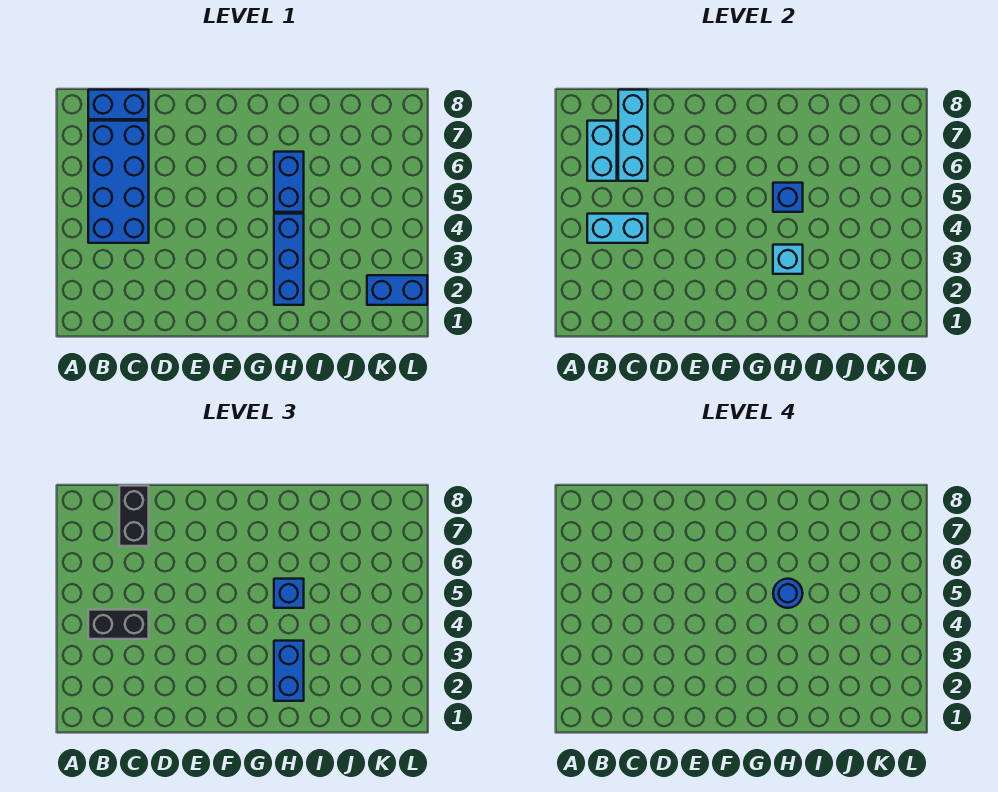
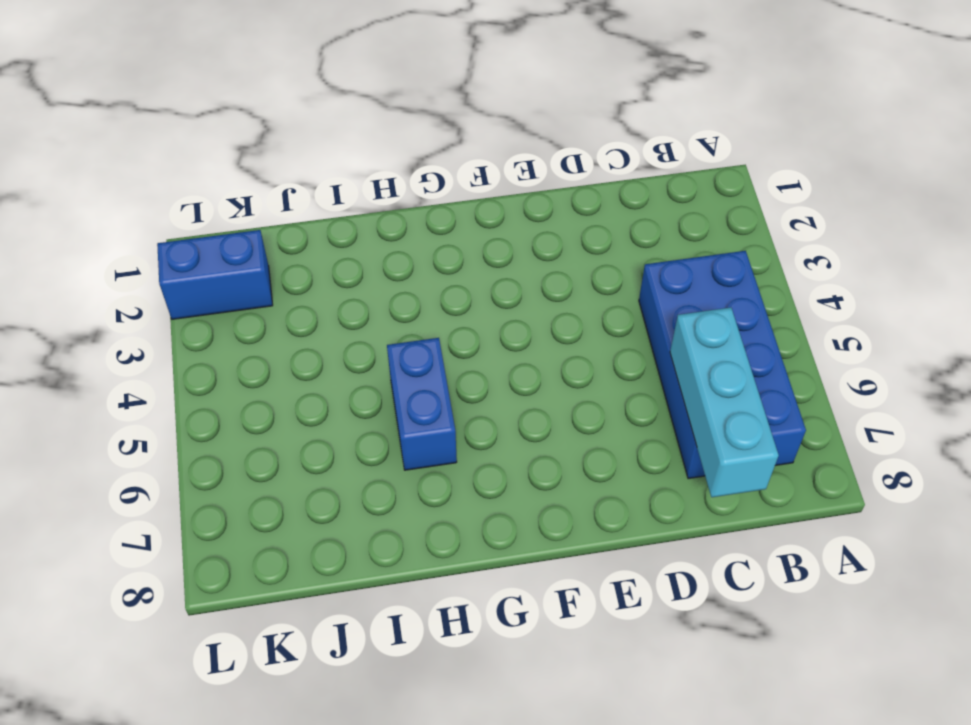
none -> blue 1x2 brick [88,90,149,119]
none -> blue 1x3 brick [274,214,304,305]
none -> cyan 1x2 brick [587,214,648,243]

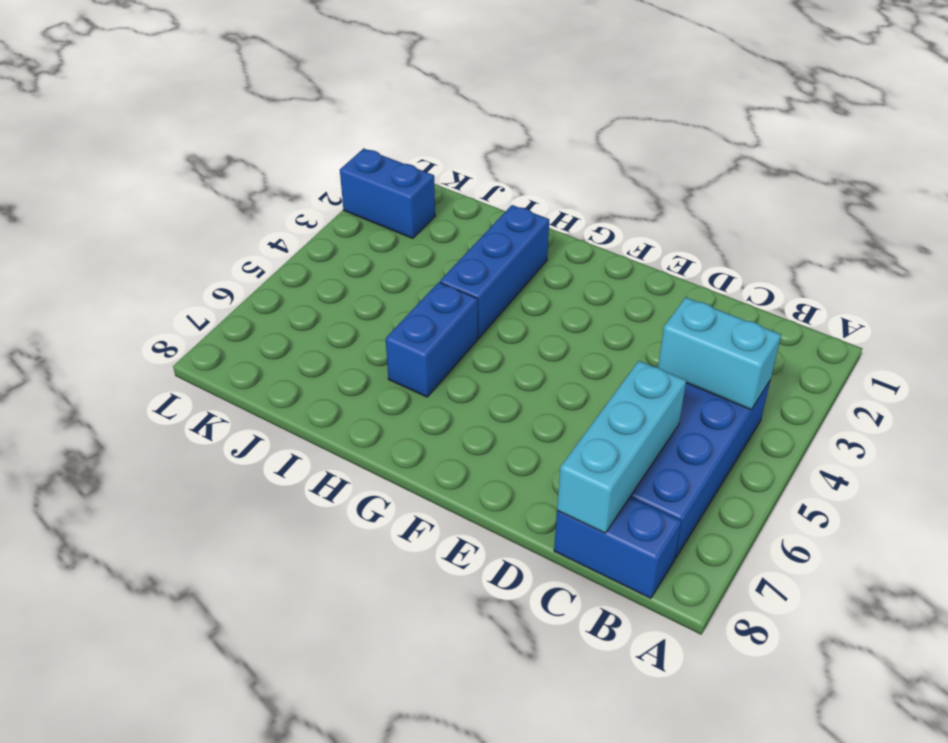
none -> cyan 1x2 brick [587,121,617,181]
none -> cyan 1x1 brick [773,245,803,274]
none -> blue 1x1 brick [773,183,803,212]

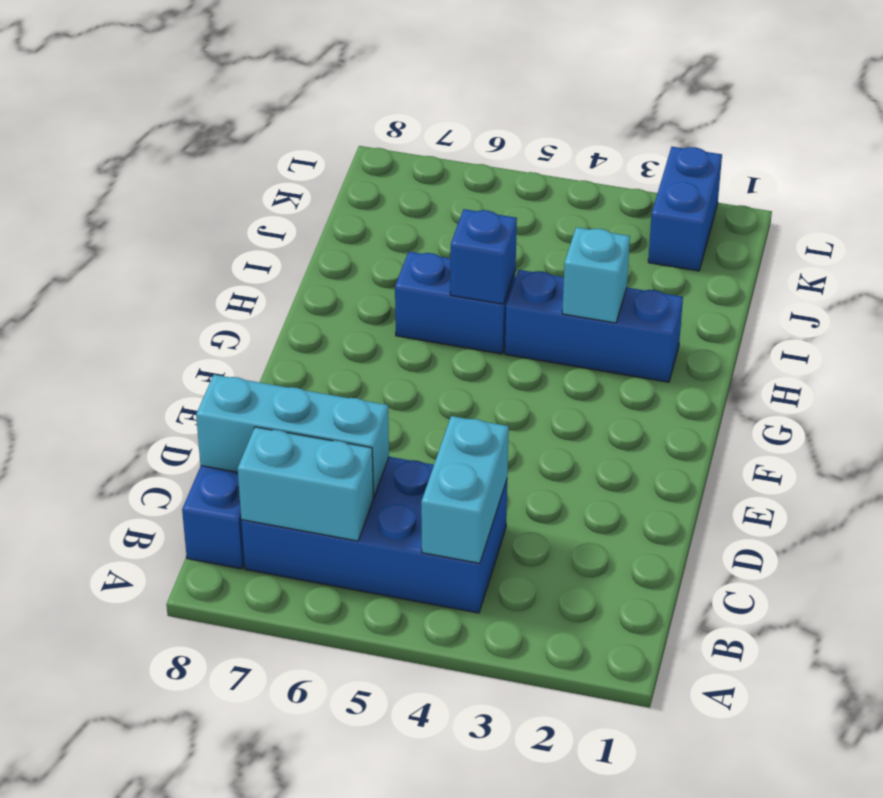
none -> black 1x2 brick [88,610,149,639]
none -> black 1x2 brick [119,486,149,546]
none -> blue 1x2 brick [274,641,304,701]

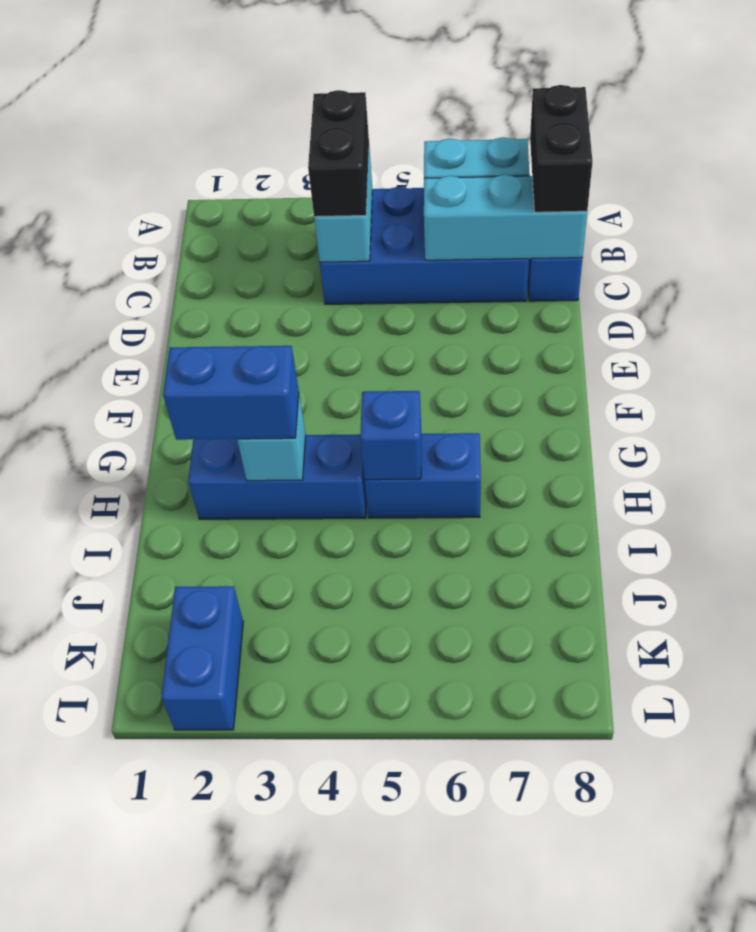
black 1x2 brick [530,85,593,212] -> black 1x2 brick turned to [119,486,149,546]
none -> blue 1x1 brick [274,579,304,608]
none -> blue 1x1 round brick [773,579,803,608]

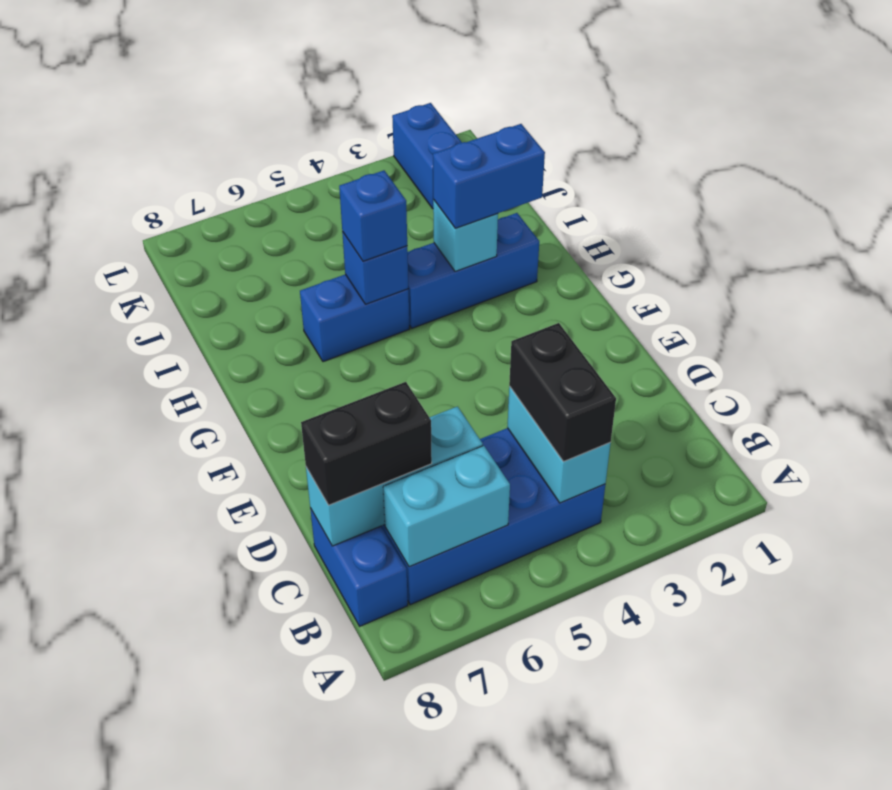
none -> blue 1x1 round brick [773,579,803,608]

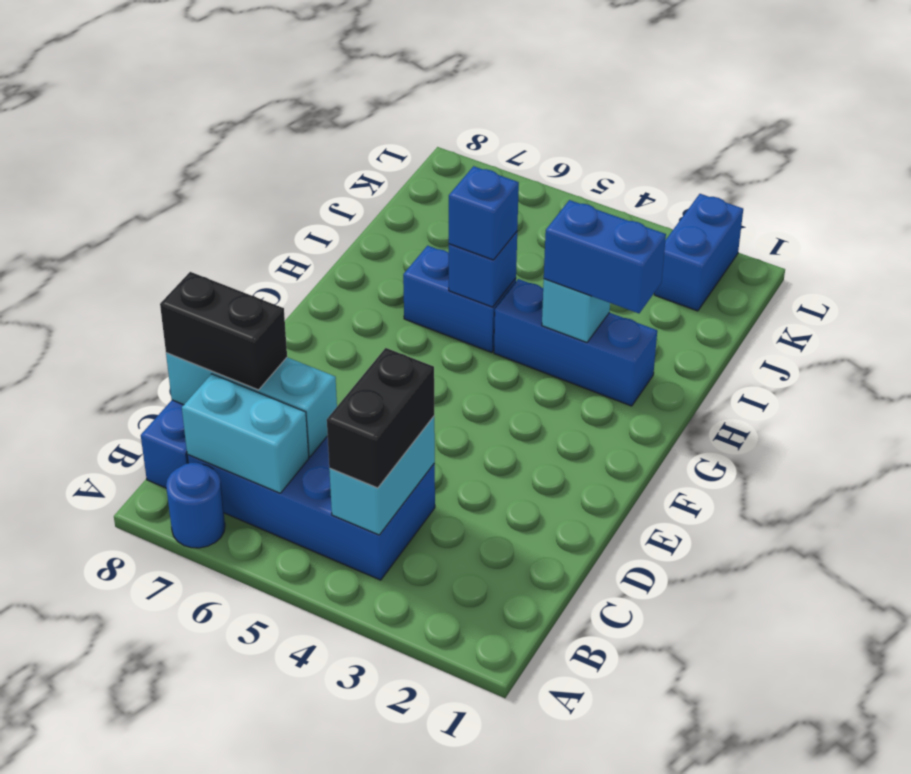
blue 1x1 round brick [166,463,225,548] -> blue 1x1 round brick moved to [773,579,803,608]

